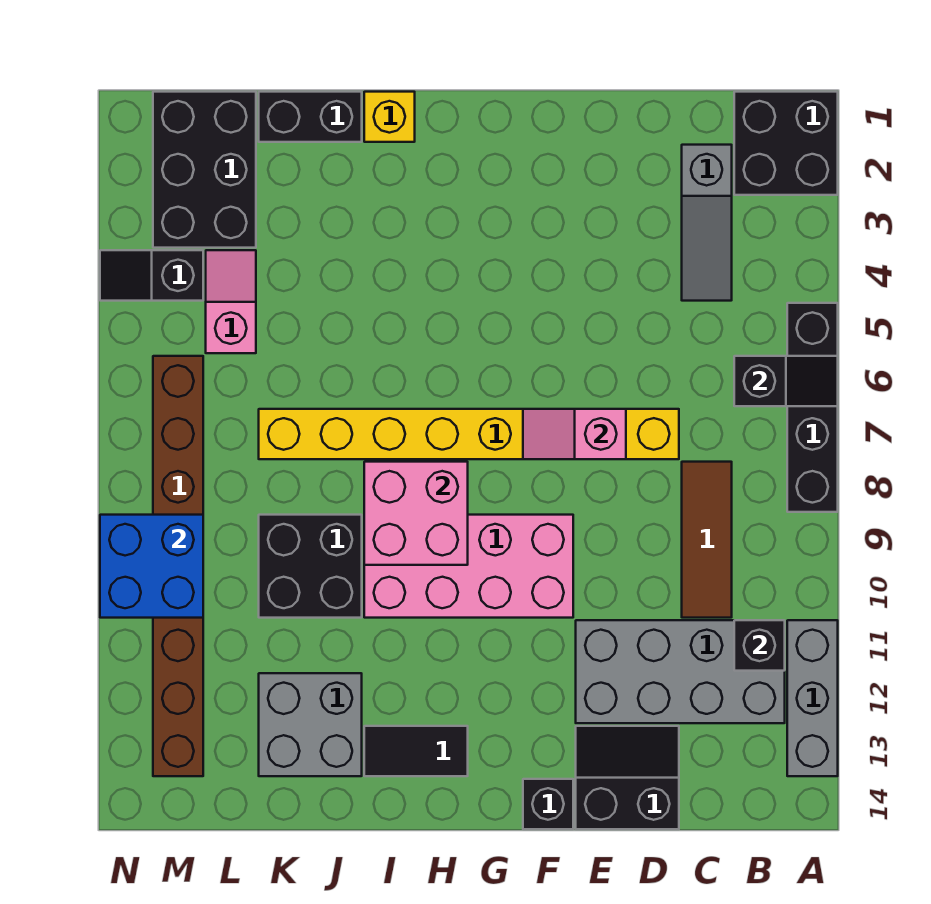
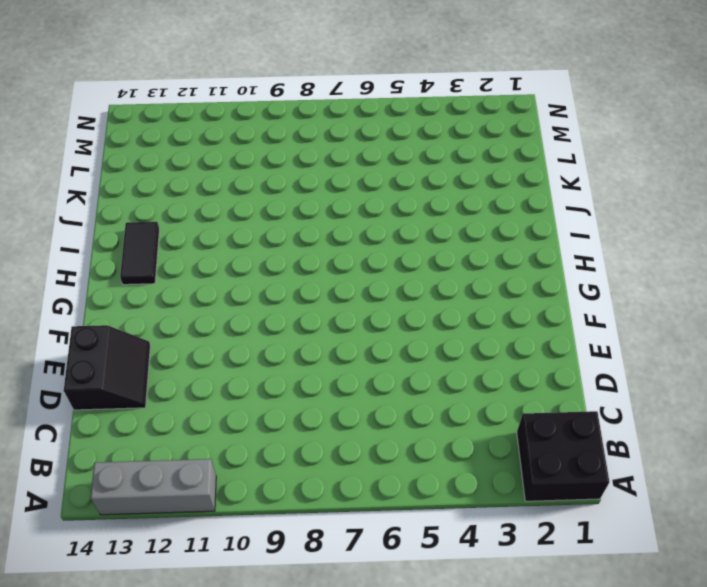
none -> black 1x4 brick [787,303,838,512]
none -> grey 2x4 brick [576,620,785,723]
none -> grey 1x3 slope [682,145,732,301]

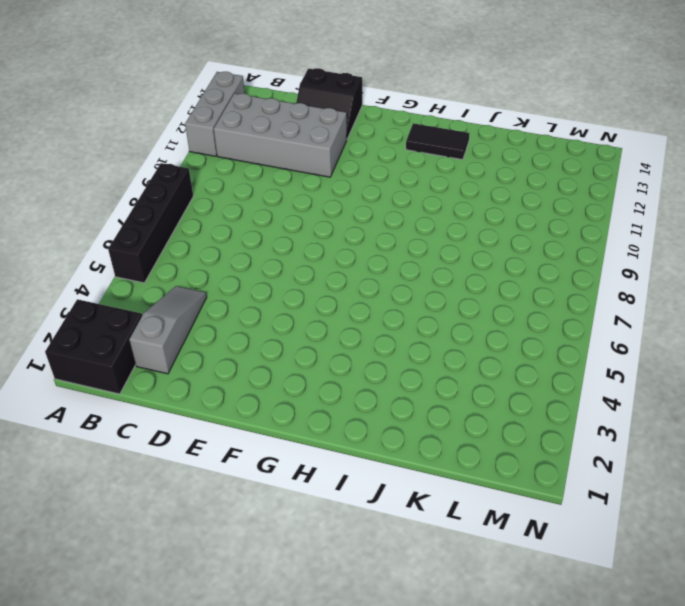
none -> brown 1x3 tile [682,462,732,618]
none -> yellow 1x8 brick [259,409,679,459]
none -> pink 2x4 brick [364,515,573,618]

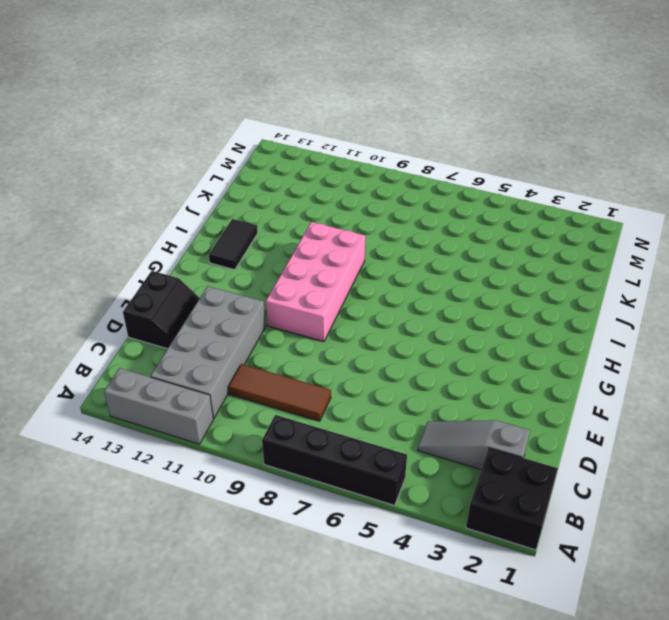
none -> yellow 1x8 brick [259,409,679,459]
none -> black 1x1 brick [523,779,573,829]
none -> yellow 1x1 brick [364,92,415,142]

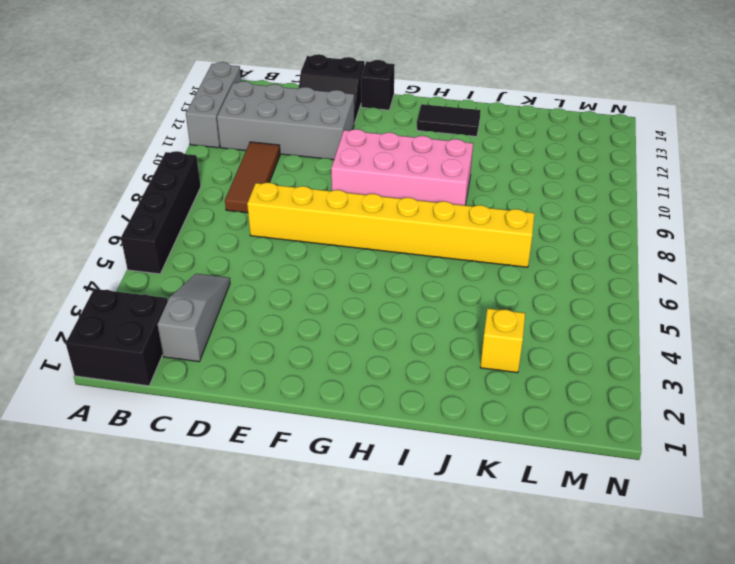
yellow 1x1 brick [480,308,525,373] -> yellow 1x1 brick moved to [364,92,415,142]
none -> black 1x2 brick [259,92,362,142]
none -> black 2x2 brick [259,515,362,618]
none -> grey 2x2 brick [259,673,362,776]

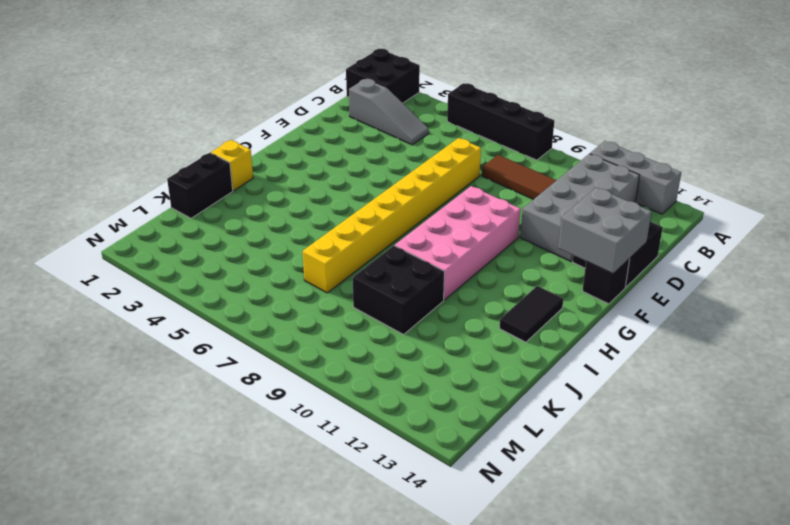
grey 2x2 brick [558,188,652,274] -> grey 2x2 brick moved to [259,673,362,776]
none -> black 2x3 brick [153,92,256,248]
none -> pink 1x2 slope [206,250,256,353]
none -> black 1x2 slope [100,250,203,301]

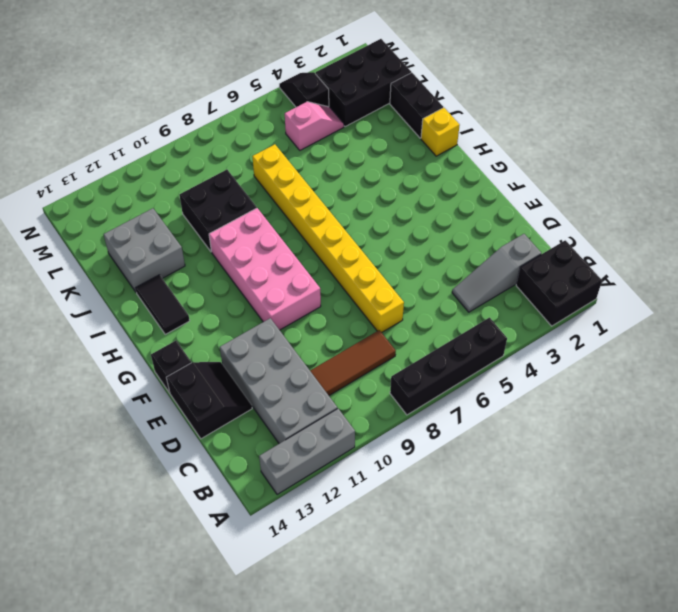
none -> brown 1x8 brick [153,356,203,776]
none -> black 1x2 slope [734,356,838,406]
none -> black 1x1 brick [734,620,785,671]

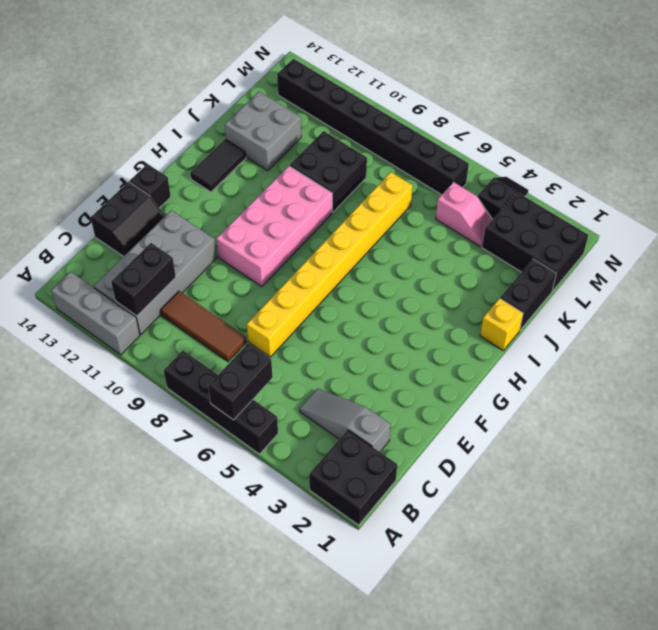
black 1x2 brick [208,344,273,420] -> black 1x2 slope [734,356,838,406]
black 1x2 brick [111,243,176,316] -> black 1x1 brick [734,620,785,671]
black 1x8 brick [277,59,469,195] -> brown 1x8 brick [153,356,203,776]
none -> pink 1x2 slope [523,409,626,459]
none -> pink 2x2 brick [364,462,468,565]
none -> blue 2x2 brick [100,515,203,618]

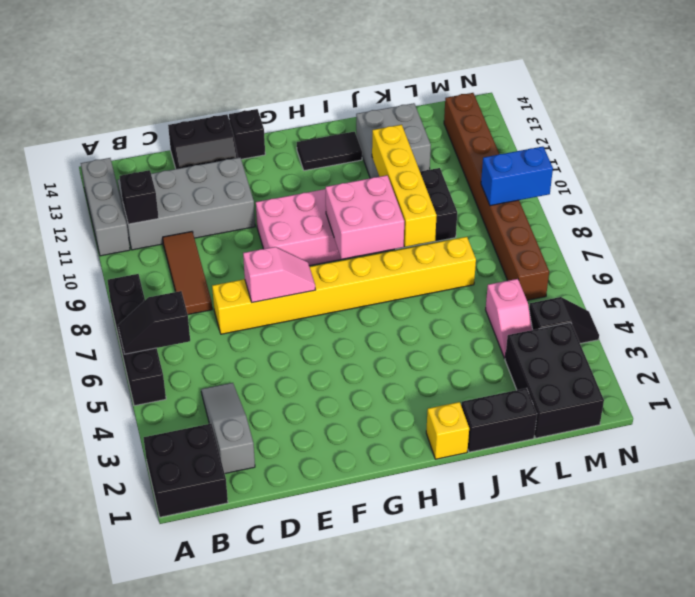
yellow 1x4 brick [372,125,437,247] -> none
blue 1x2 brick [481,147,553,206] -> blue 2x2 brick [100,515,203,618]

